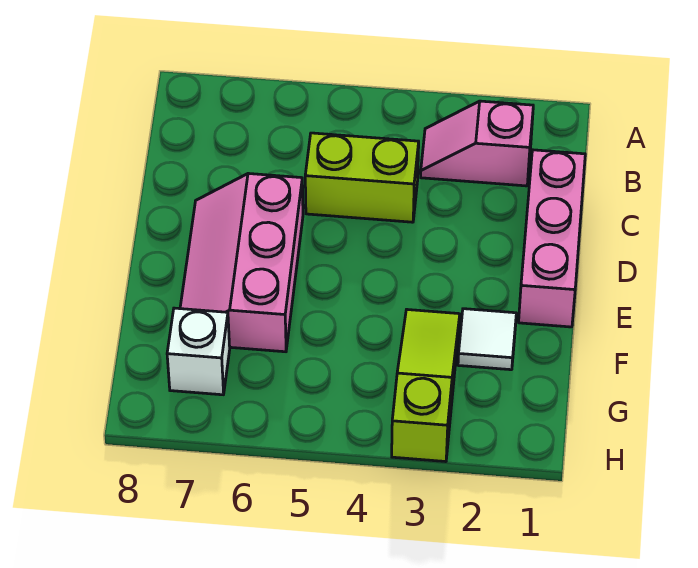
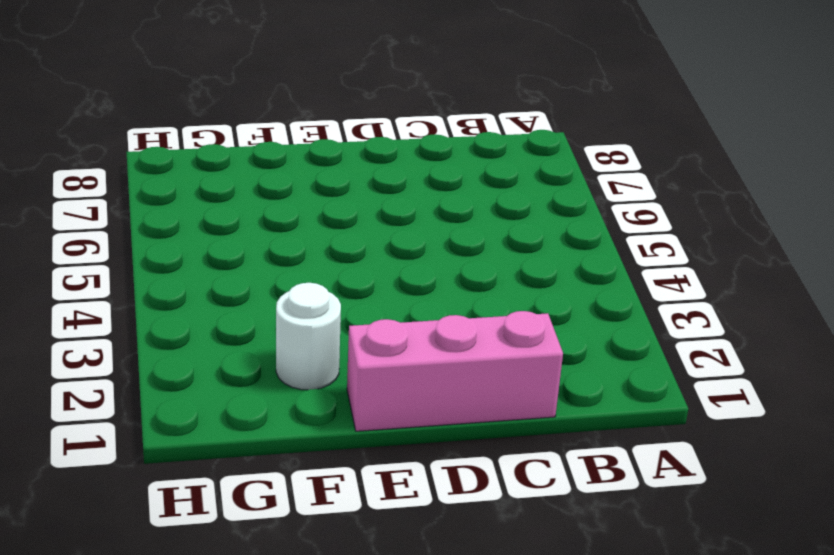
white 1x1 round brick [276,283,341,390] -> white 1x1 tile [458,309,516,370]
none -> pink 1x2 slope [421,101,533,186]
none -> lime 1x2 brick [305,133,419,222]

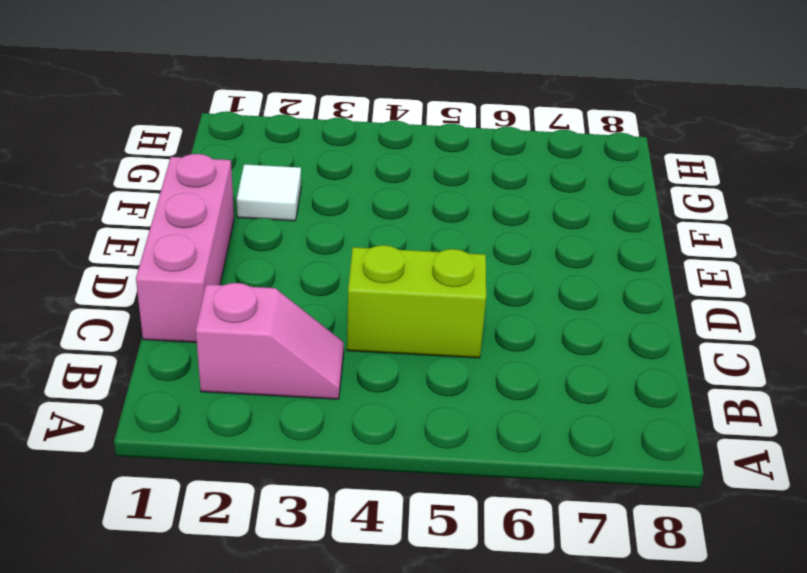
none -> pink 2x3 slope [180,173,303,352]
none -> lime 1x3 slope [392,310,460,462]

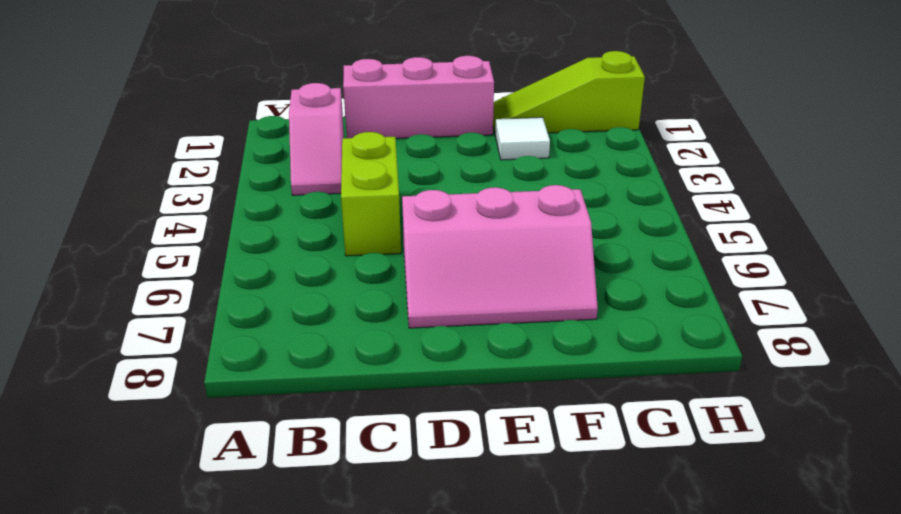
lime 1x3 slope [493,51,645,133] -> lime 1x3 slope moved to [392,310,460,462]
none -> white 1x1 brick [167,308,230,395]

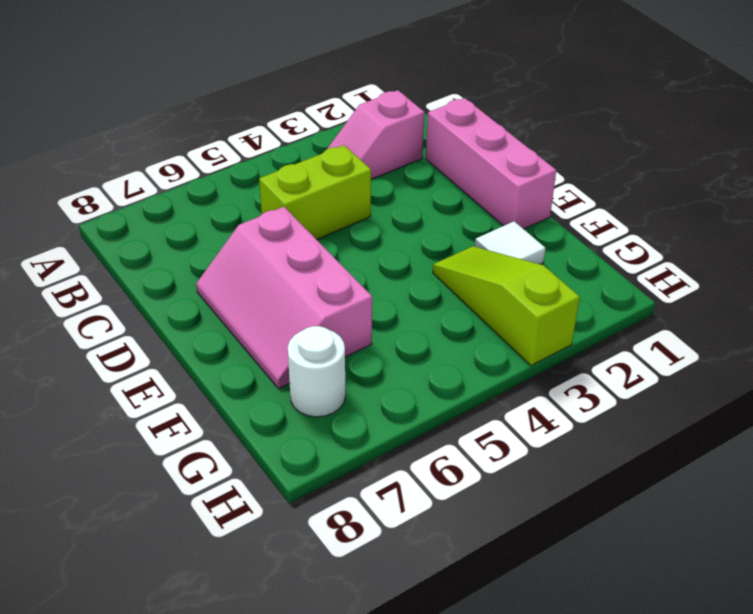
white 1x1 round brick [288,326,345,417] -> white 1x1 brick [167,308,230,395]

